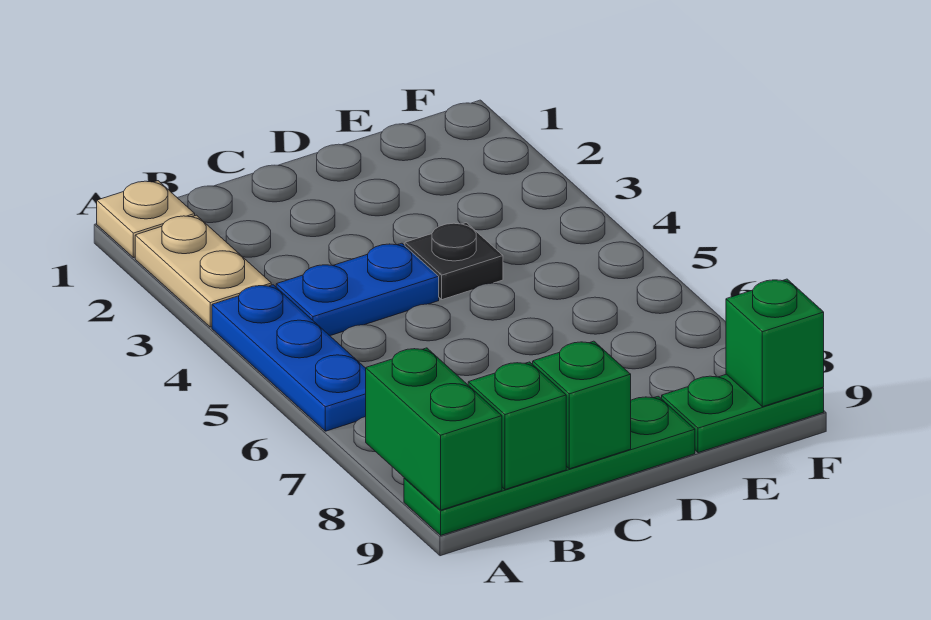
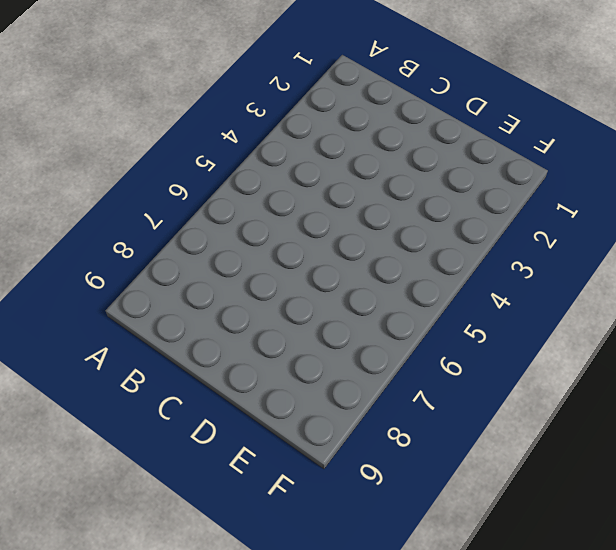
none -> tan 1x1 plate [97,181,195,258]
none -> tan 1x2 plate [135,215,271,327]

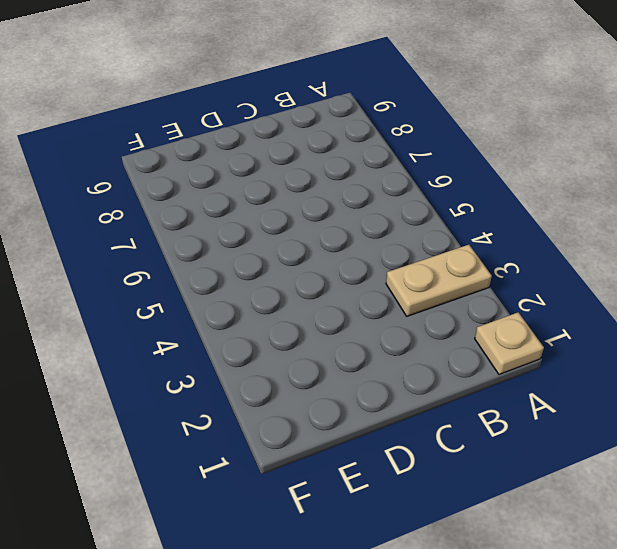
tan 1x2 plate [386,245,492,316] -> tan 1x2 plate turned to [135,215,271,327]
none -> blue 1x3 plate [212,285,366,431]
none -> green 1x4 plate [404,396,695,535]

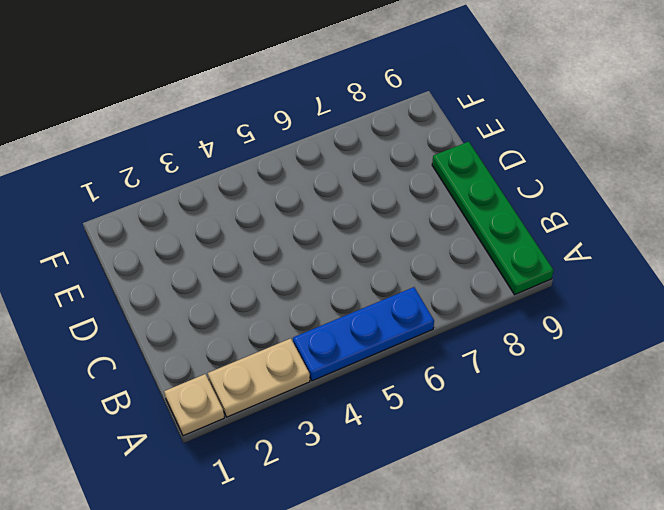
none -> blue 1x2 plate [276,243,439,336]
none -> black 1x1 plate [405,223,503,300]

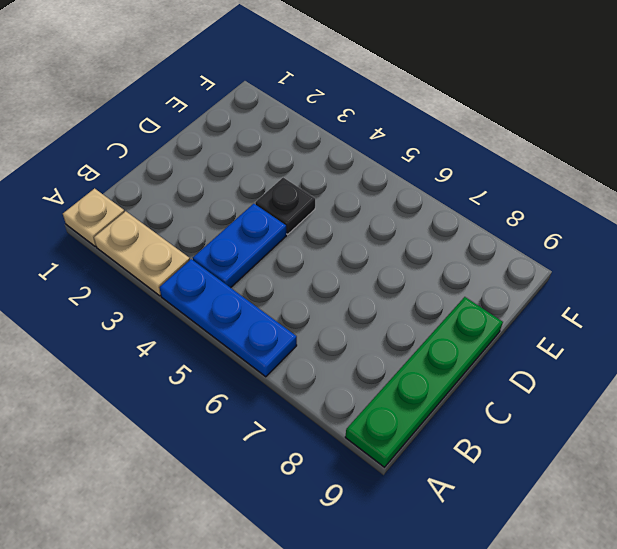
none -> green 1x2 plate [662,374,824,453]
none -> green 1x2 brick [366,348,502,510]

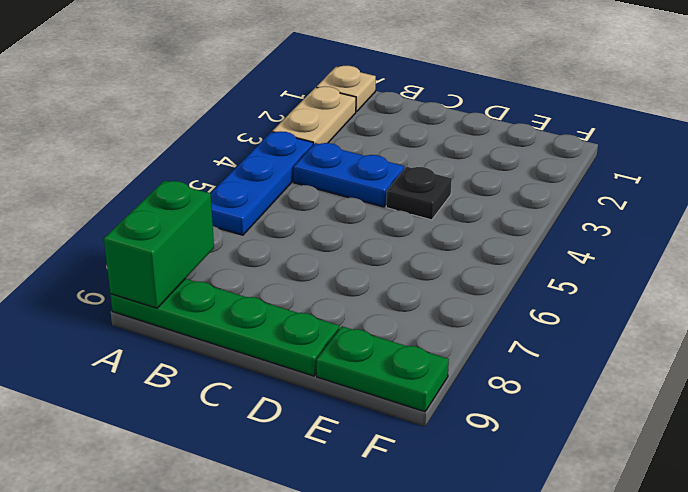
none -> green 1x1 brick [468,362,566,490]
none -> green 1x1 brick [533,341,631,469]

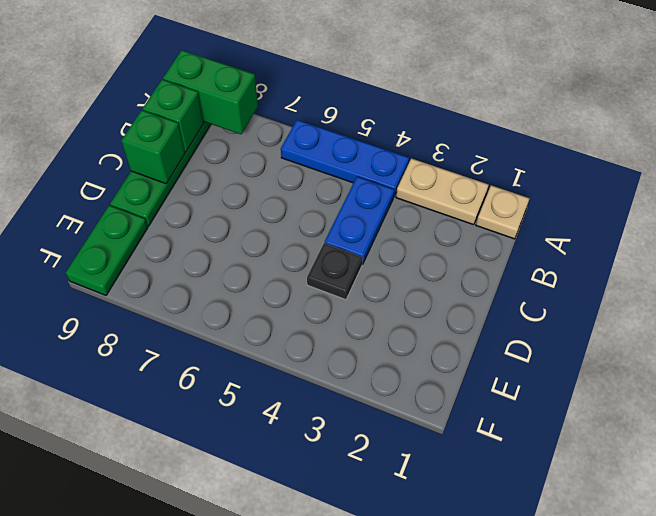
none -> green 1x1 brick [726,279,824,407]

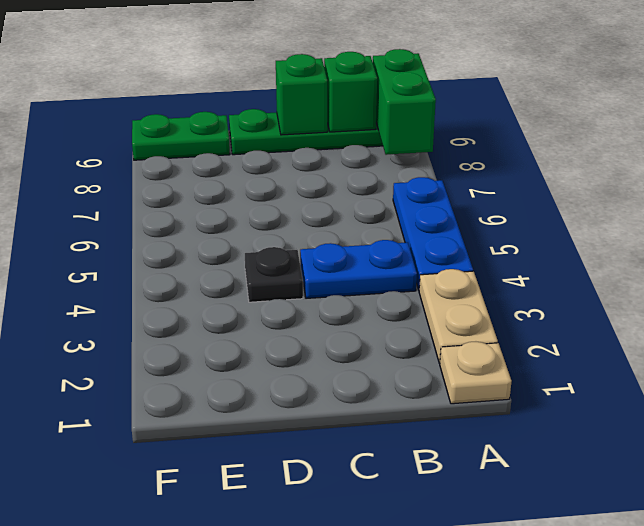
none -> green 1x1 brick [726,279,824,407]

